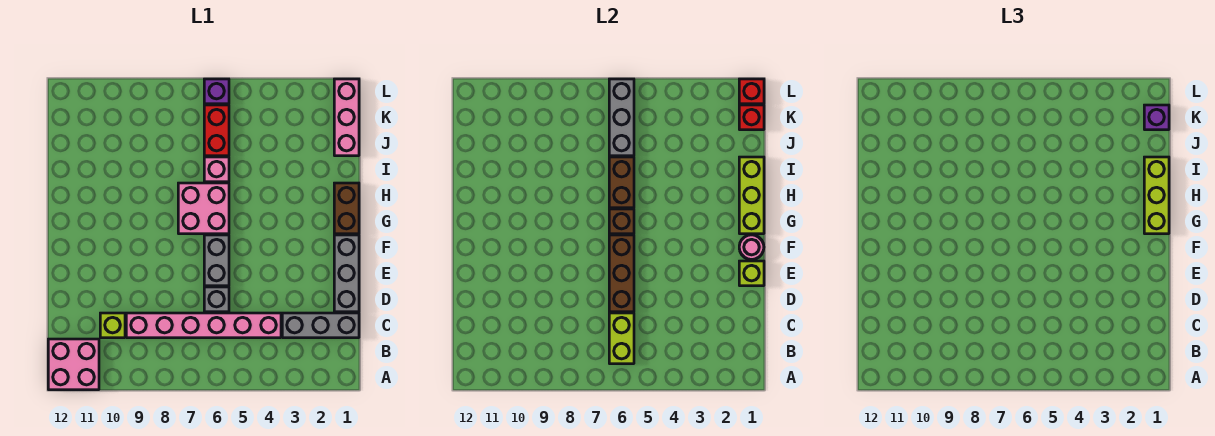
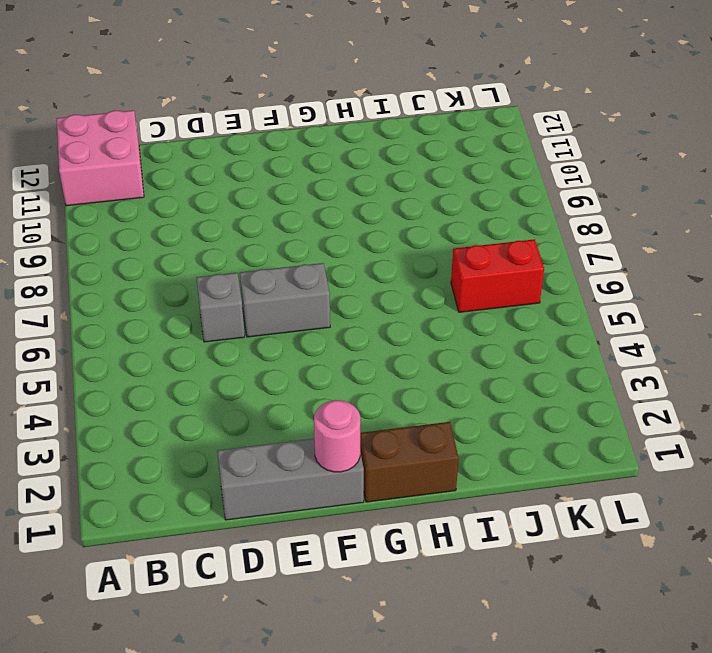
none -> grey 1x3 brick [282,313,359,338]
none -> pink 1x6 brick [126,313,281,338]
none -> lime 1x1 brick [100,313,125,338]

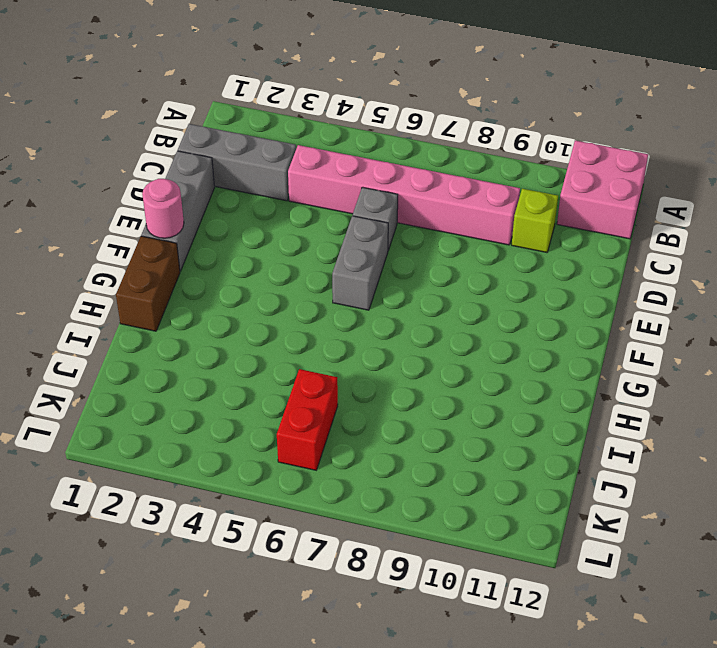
none -> pink 2x2 brick [178,183,229,234]
none -> pink 1x1 brick [204,157,229,182]
none -> pink 1x3 brick [334,79,359,156]

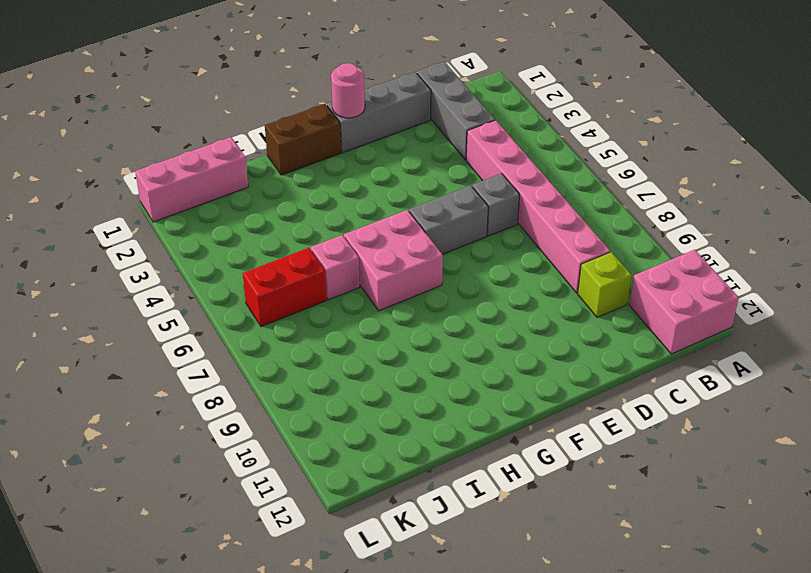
none -> purple 1x1 brick [204,79,229,104]
none -> lime 1x2 brick [609,313,634,364]
none -> brown 1x3 brick [609,235,634,312]

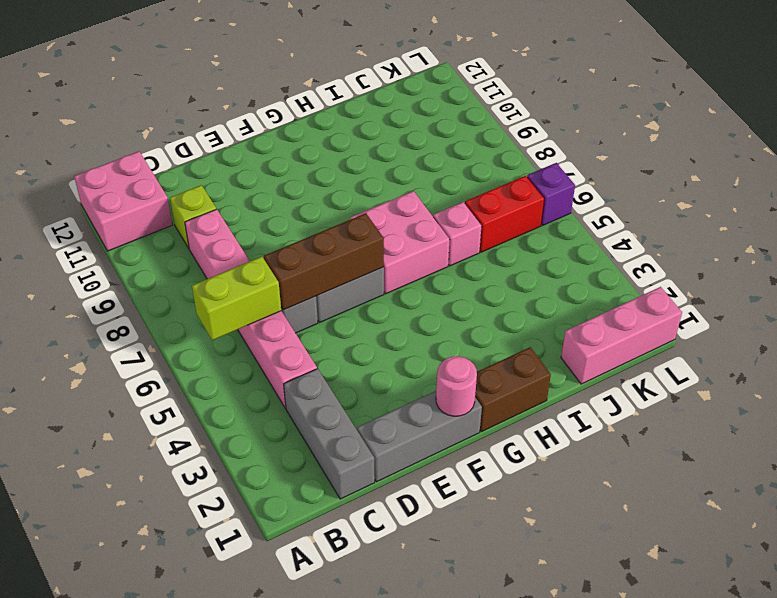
none -> lime 1x1 brick [739,261,764,286]
none -> lime 1x3 brick [739,157,764,234]
none -> brown 1x1 brick [609,209,634,234]

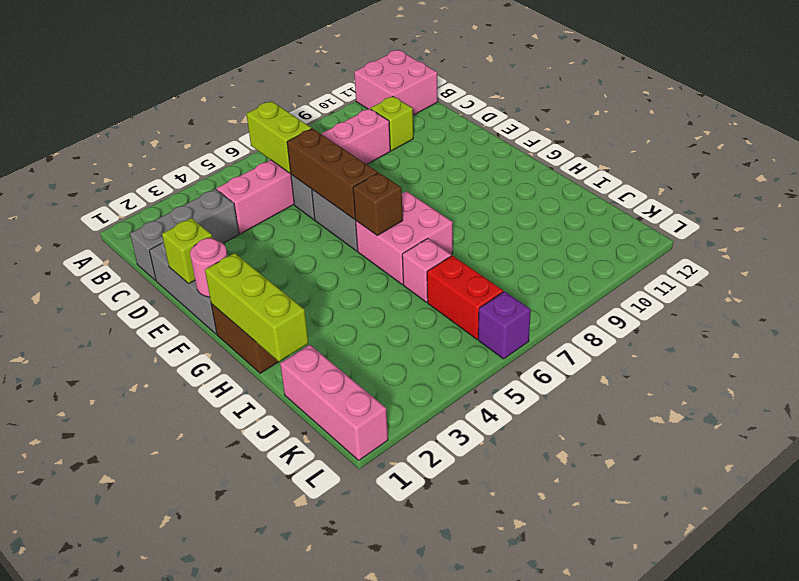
none -> brown 1x2 brick [609,157,634,208]
none -> grey 1x3 brick [609,79,634,156]
none -> red 1x1 brick [739,105,764,130]

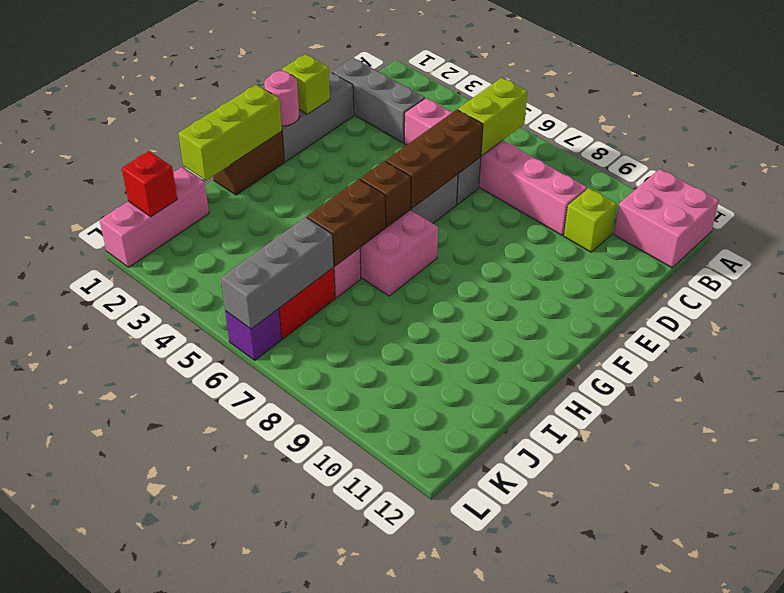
none -> red 1x1 brick [739,79,764,104]
none -> lime 1x3 brick [1144,157,1169,234]
none -> purple 1x1 brick [1144,105,1169,130]

